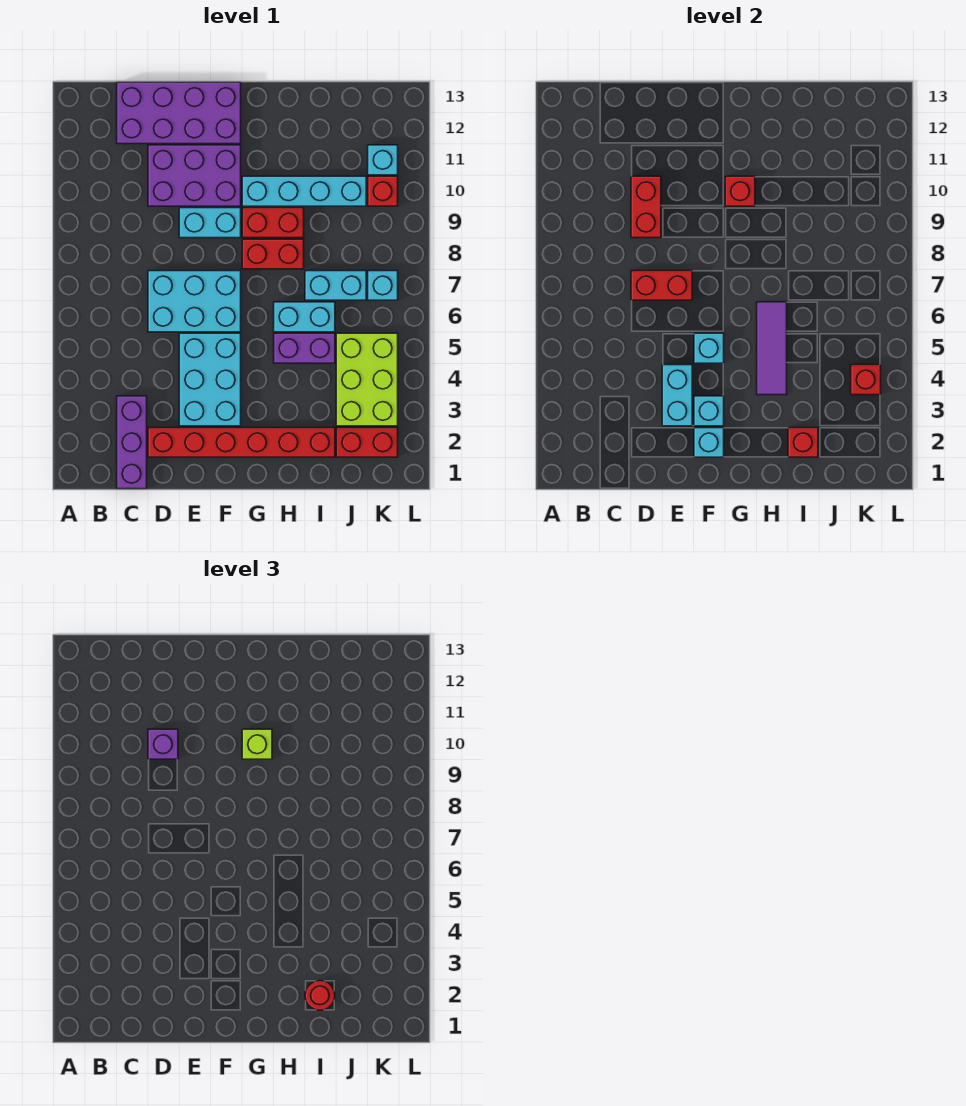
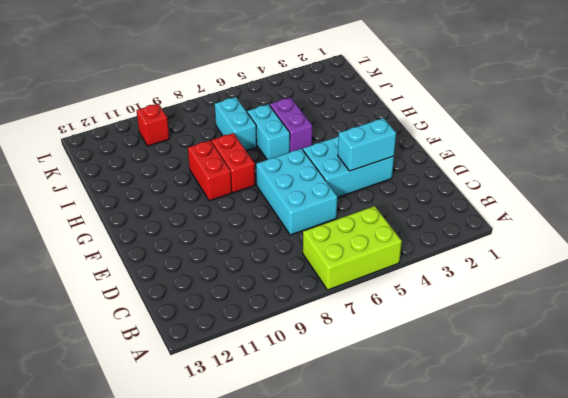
lime 2x3 brick [303,206,402,290] -> lime 2x3 brick moved to [336,333,398,426]
none -> purple 1x3 brick [117,396,147,489]
none -> purple 2x4 brick [117,82,241,144]
none -> red 1x6 brick [148,428,335,457]
none -> purple 2x3 brick [148,145,241,206]

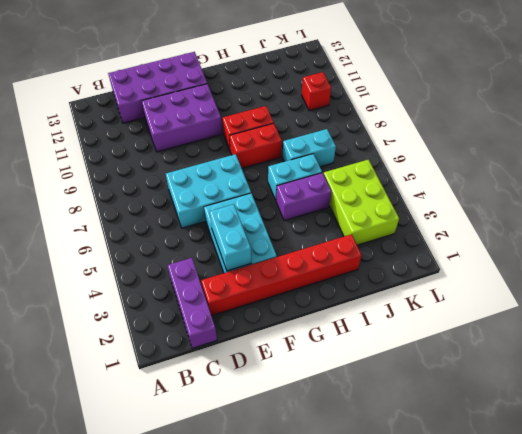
none -> cyan 1x2 brick [179,208,241,238]
none -> cyan 1x4 brick [242,176,366,206]
none -> red 1x2 brick [336,428,398,457]
none -> cyan 1x1 brick [368,271,398,300]

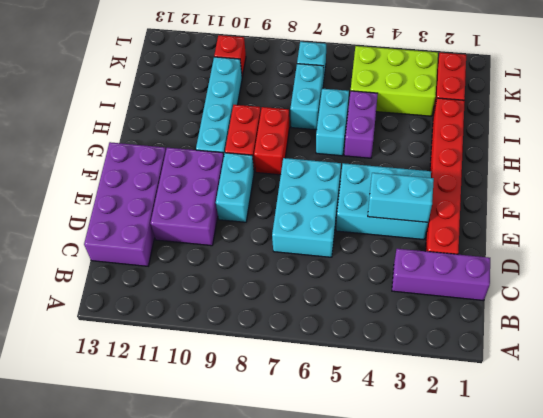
none -> cyan 1x1 brick [368,145,398,175]
none -> red 1x2 brick [631,271,692,300]
none -> red 1x2 brick [631,176,661,238]
none -> cyan 1x1 brick [694,428,724,457]

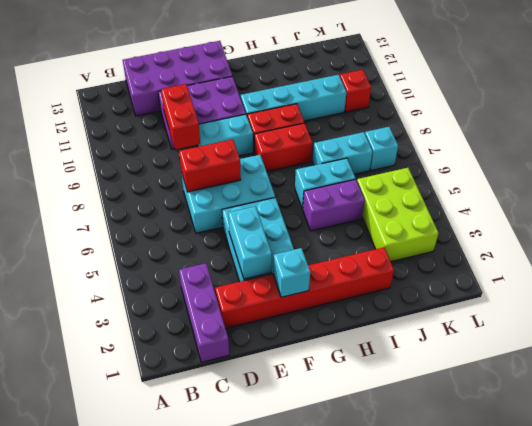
none -> red 1x2 brick [336,428,398,457]
none -> cyan 1x1 brick [368,145,398,175]
none -> cyan 1x1 brick [694,396,724,426]
none -> cyan 1x1 brick [694,333,724,363]

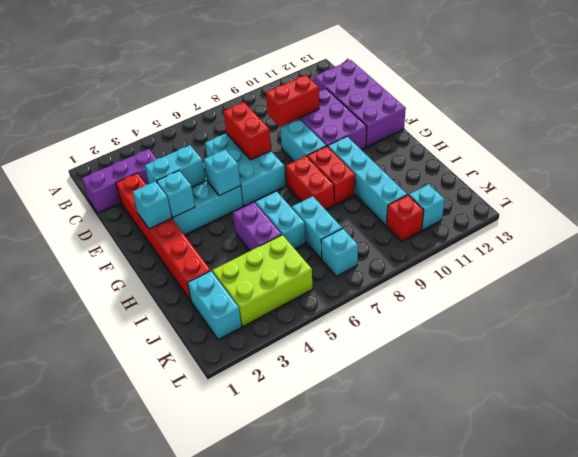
cyan 1x2 brick [188,271,242,340] -> red 1x2 brick [336,428,398,457]
none -> red 1x1 brick [725,176,755,206]
none -> purple 1x3 tile [757,302,787,395]
none -> red 1x1 brick [788,428,818,457]
none -> red 1x1 brick [851,365,881,395]

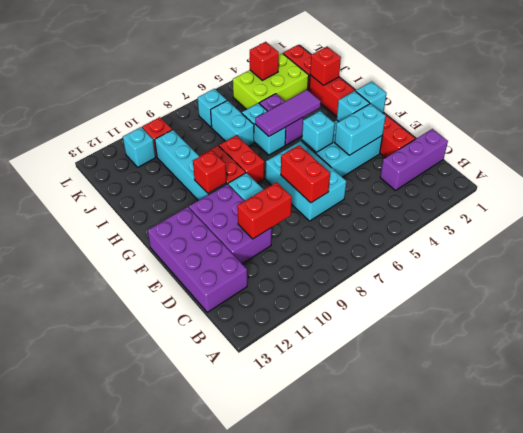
none -> purple 1x1 brick [148,729,178,759]
none -> lime 1x1 brick [242,729,272,759]
none -> red 1x1 round brick [305,981,335,1010]

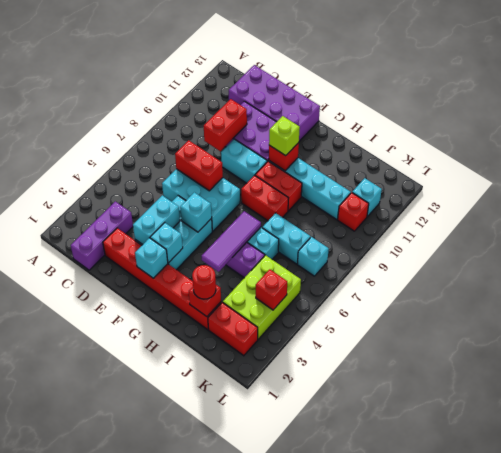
none -> purple 1x1 brick [148,729,178,759]

